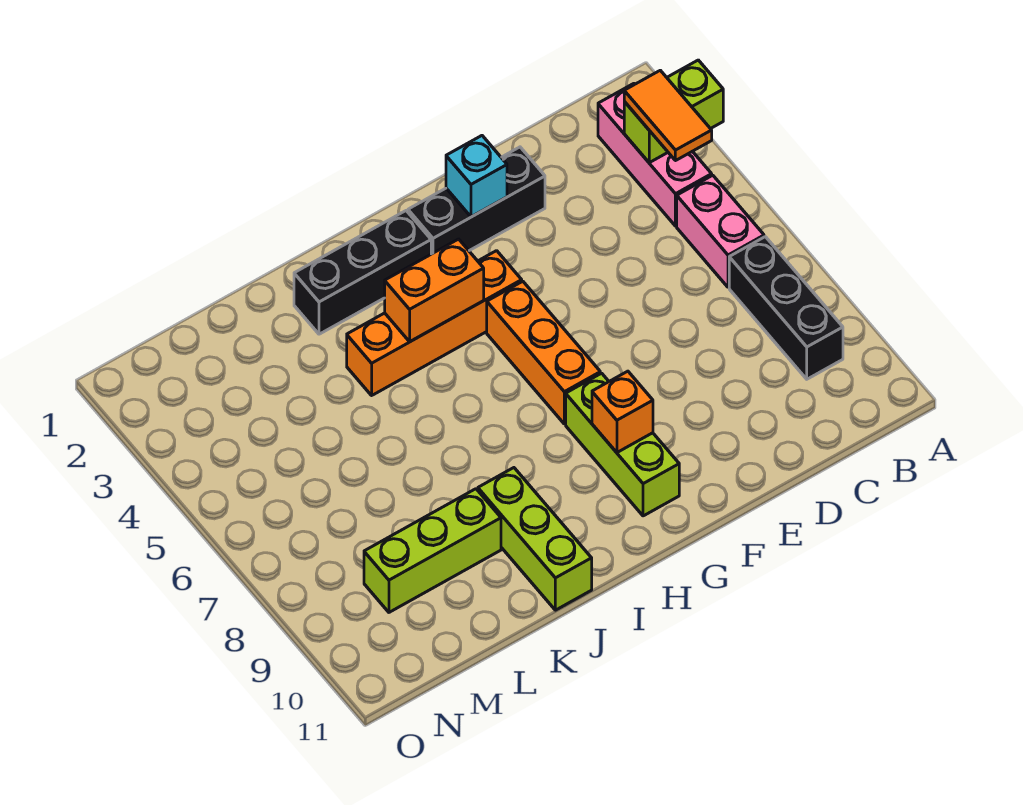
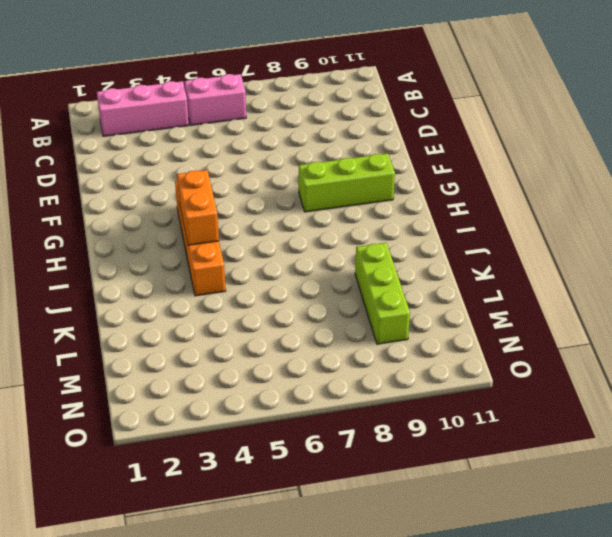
none -> black 1x3 brick [729,237,843,379]
none -> black 1x3 brick [408,147,545,254]
none -> orange 1x3 brick [487,281,600,424]

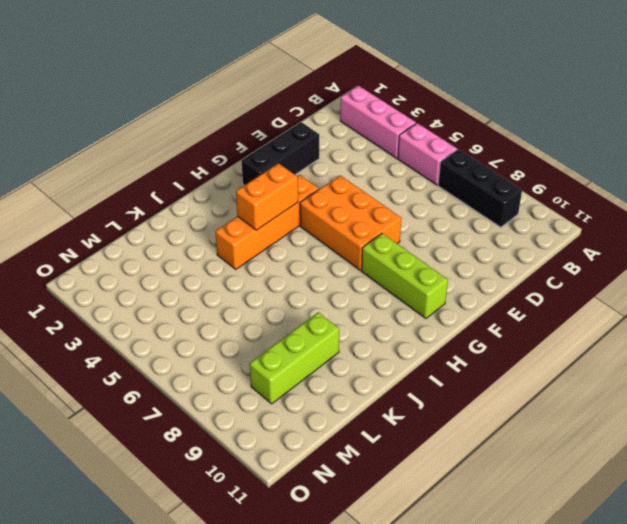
orange 2x3 brick [300,176,401,271] -> orange 1x3 brick [487,281,600,424]
none -> black 1x3 brick [294,211,431,334]
none -> lime 1x3 brick [478,468,592,610]
none -> lime 1x2 brick [624,60,723,163]

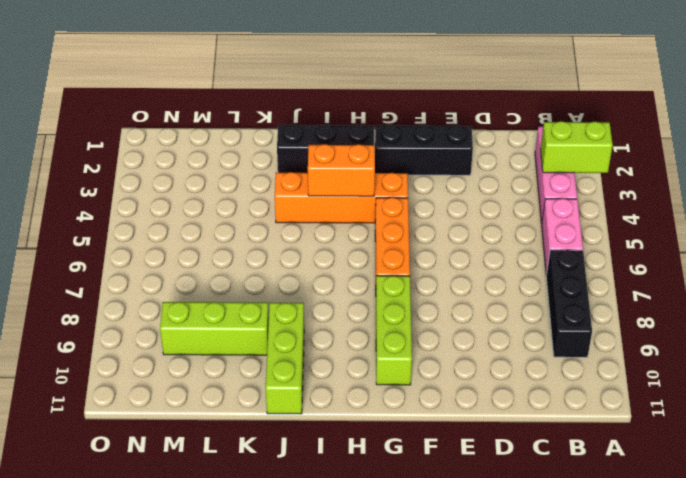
none -> cyan 1x1 brick [446,136,507,217]
none -> orange 1x1 brick [592,371,653,452]
none -> orange 1x2 tile [624,70,712,161]

